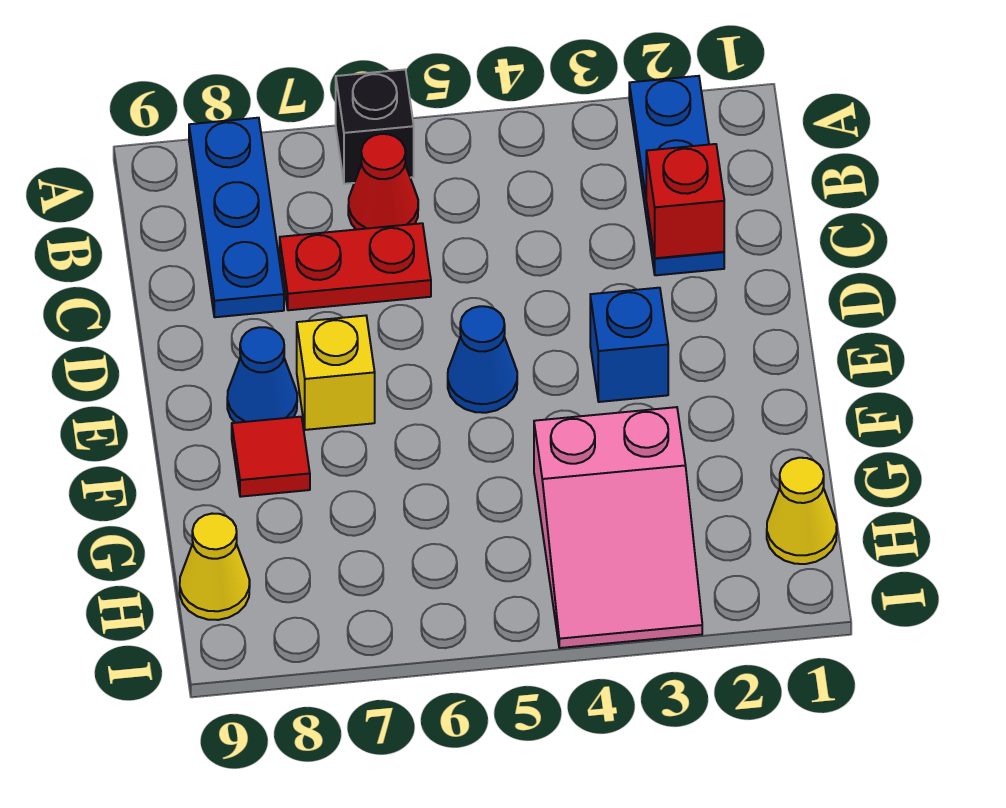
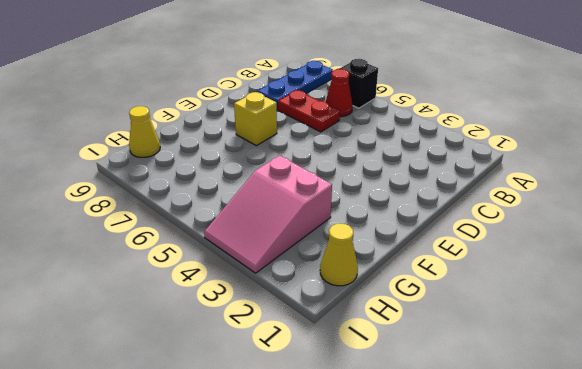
none -> blue 1x3 plate [629,76,724,275]
none -> blue 1x1 brick [590,288,668,402]
none -> blue 1x1 cone [448,306,517,413]

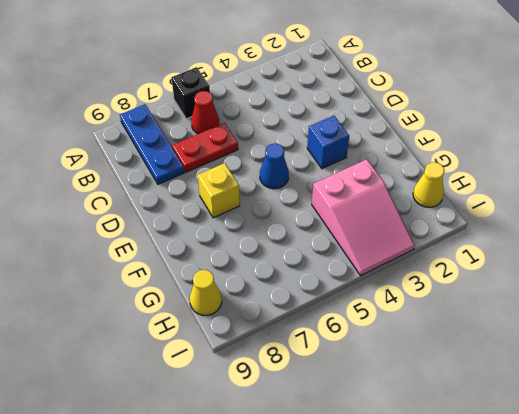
none -> blue 1x3 plate [629,76,724,275]
none -> blue 1x1 cone [227,327,297,423]
none -> red 1x1 tile [232,417,310,497]

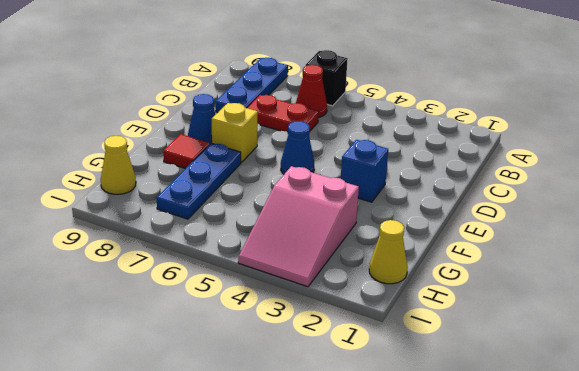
blue 1x3 plate [157,143,241,219] -> blue 1x3 plate moved to [629,76,724,275]
none -> red 1x1 brick [646,144,724,258]

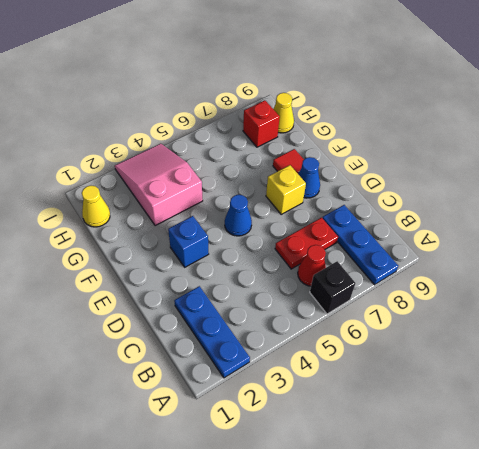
red 1x1 brick [243,100,280,147] -> red 1x1 brick moved to [646,144,724,258]

